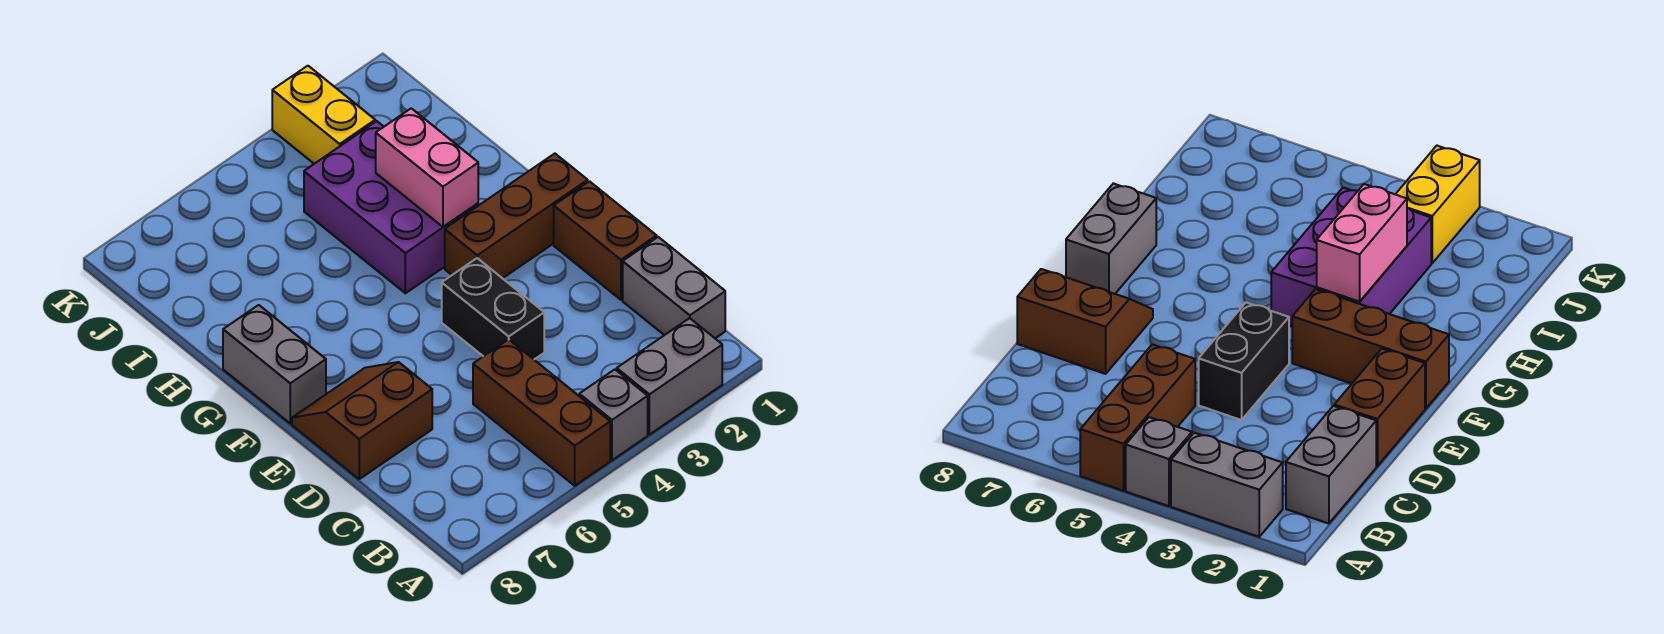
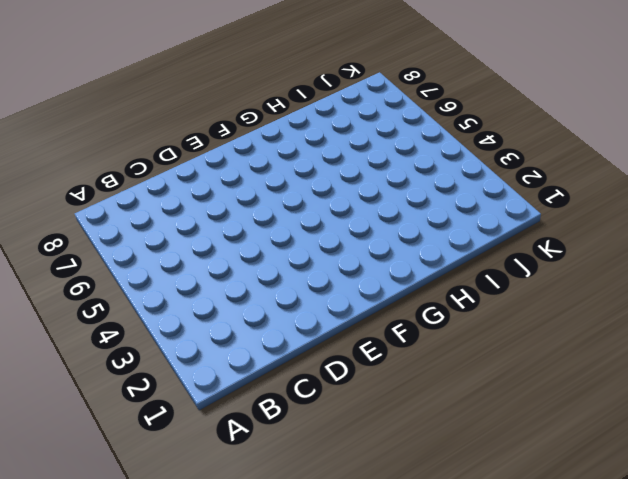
none -> grey 1x2 brick [617,318,722,435]
none -> grey 1x1 brick [579,370,648,460]
none -> brown 1x3 brick [473,339,610,486]

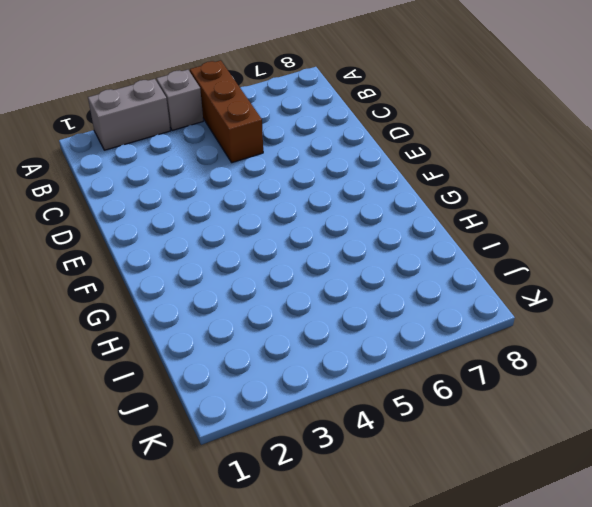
none -> grey 1x2 brick [623,237,725,338]
none -> brown 1x2 brick [554,181,657,300]
none -> black 1x2 brick [442,258,544,359]

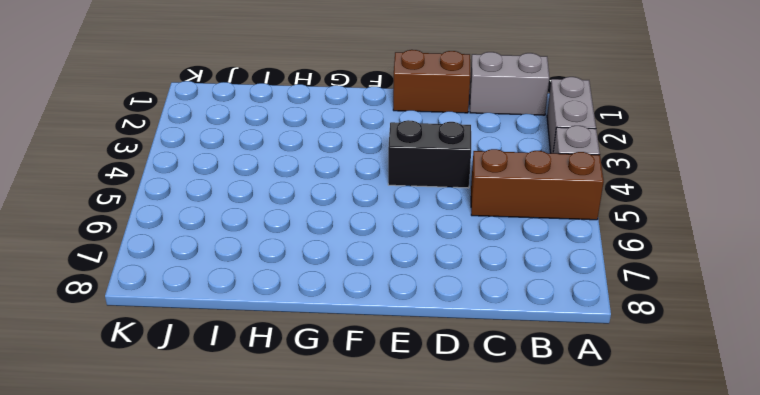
none -> brown 2x2 slope [292,362,432,479]
none -> brown 1x3 brick [445,154,588,278]
none -> grey 1x2 brick [223,305,326,423]

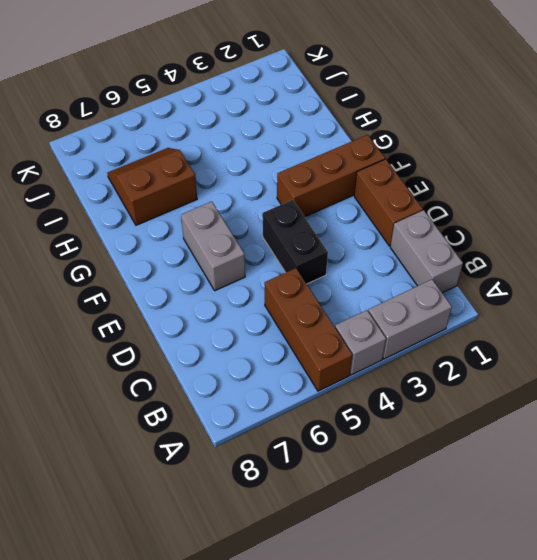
grey 1x2 brick [181,201,245,291] -> grey 1x2 brick moved to [223,305,326,423]
brown 2x2 slope [107,148,197,225] -> brown 2x2 slope moved to [292,362,432,479]
none -> purple 2x3 brick [304,121,478,293]
none -> yellow 1x2 brick [272,66,375,164]
none -> pink 1x2 brick [376,108,478,227]

